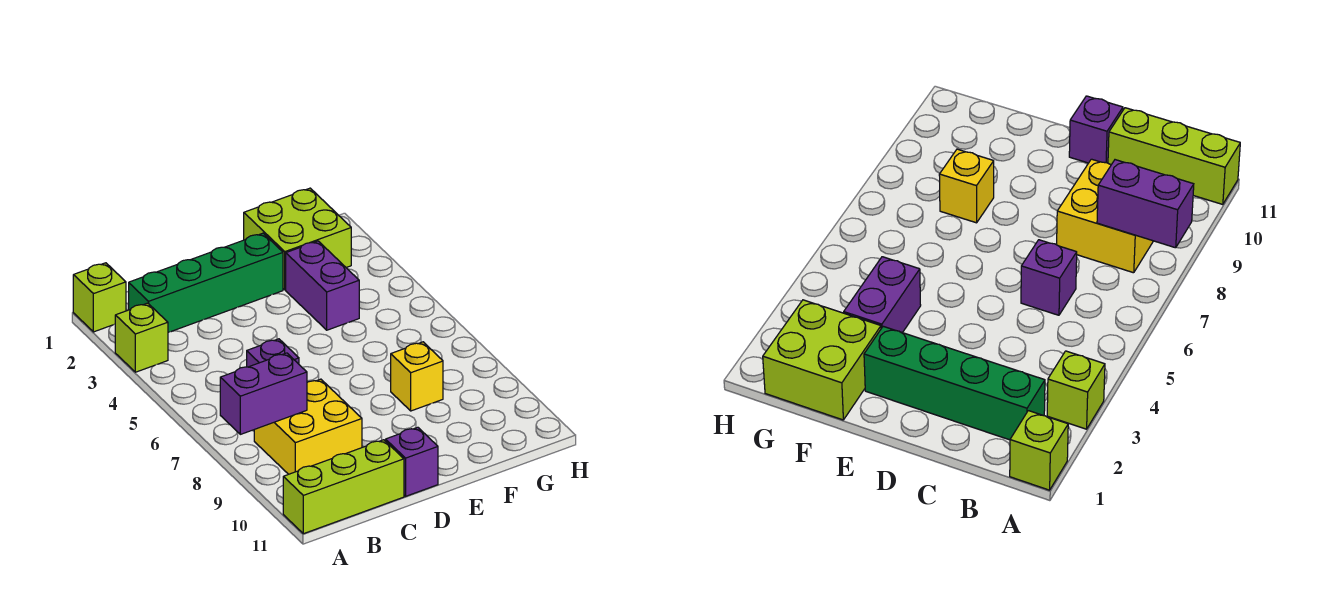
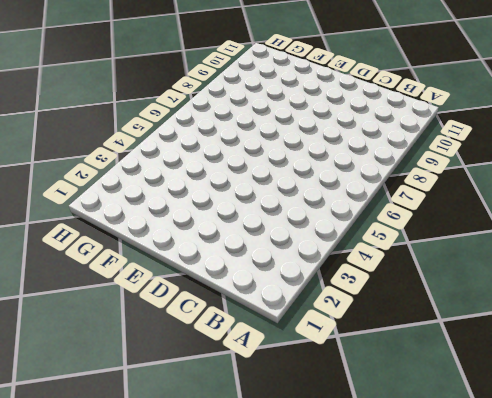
none -> lime 1x1 brick [73,263,126,332]
none -> lime 1x1 brick [115,303,168,372]

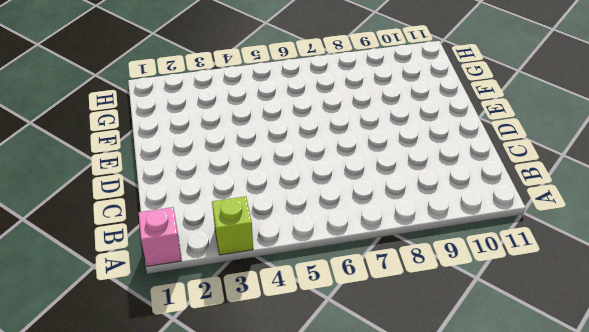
pink 1x1 brick [139,207,181,266] -> lime 1x1 brick [73,263,126,332]
none -> lime 1x3 brick [283,440,404,534]
none -> green 1x4 brick [129,233,283,332]

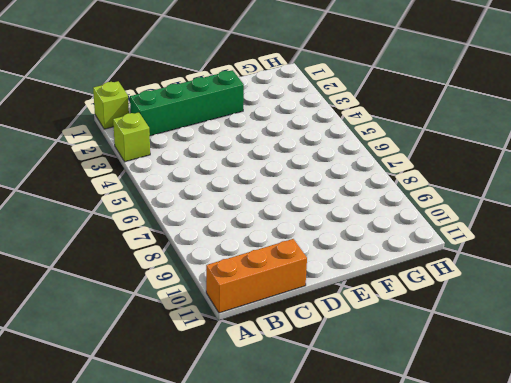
orange 1x3 brick [206,239,307,313] -> lime 1x3 brick [283,440,404,534]
none -> yellow 2x2 brick [254,379,362,474]
none -> purple 1x1 brick [247,339,299,367]

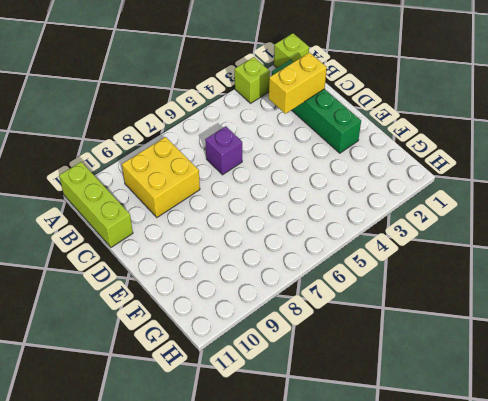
yellow 1x2 brick [269,53,327,114] -> none
none -> purple 1x1 brick [386,427,438,496]
none -> lime 2x2 brick [244,188,351,290]

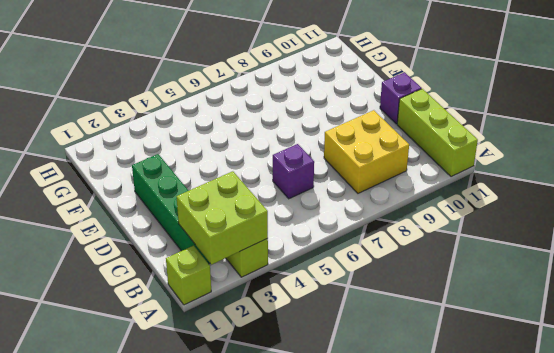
lime 2x2 brick [177,171,268,265] -> lime 2x2 brick moved to [244,188,351,290]
none -> purple 1x2 brick [286,241,359,330]
none -> yellow 1x1 brick [391,342,443,411]

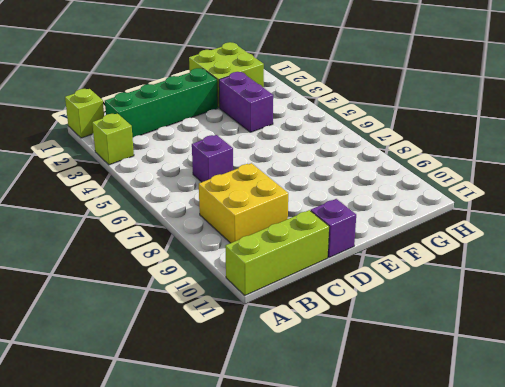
none -> yellow 1x1 brick [391,342,443,411]
none -> purple 1x2 brick [220,353,307,434]

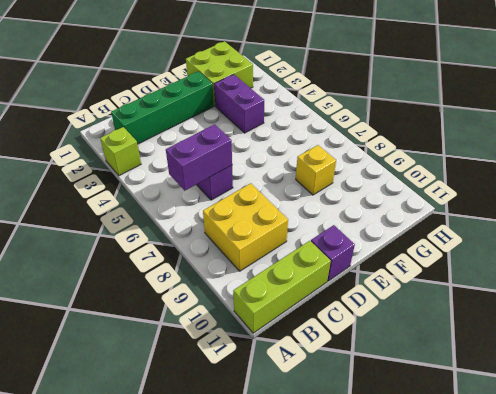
purple 1x2 brick [166,124,232,191] -> purple 1x2 brick moved to [220,353,307,434]
none -> lime 1x1 brick [73,263,126,332]

